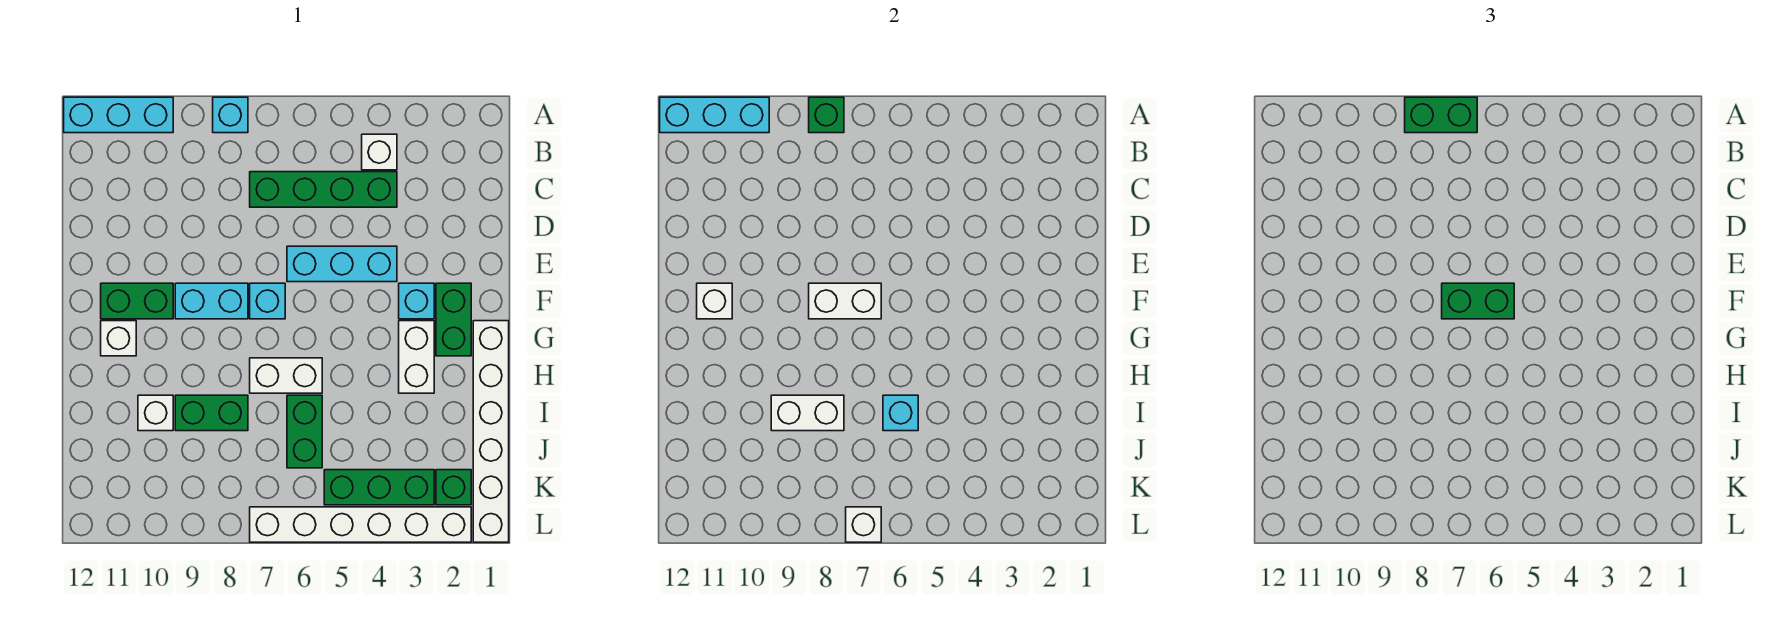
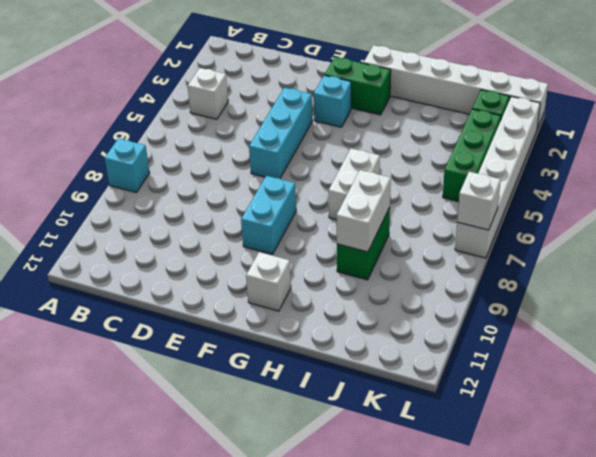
none -> cyan 1x3 brick [64,97,173,133]
none -> green 1x4 brick [250,172,397,207]
none -> cyan 1x1 brick [250,283,285,319]

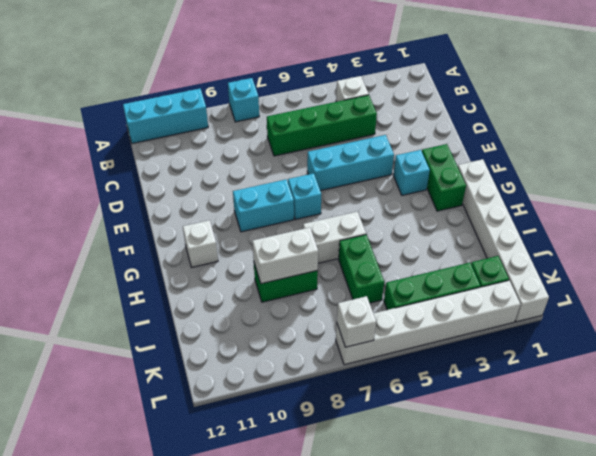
none -> green 1x2 brick [101,283,173,319]
none -> white 1x2 brick [399,321,434,393]
none -> white 1x1 brick [138,395,173,431]

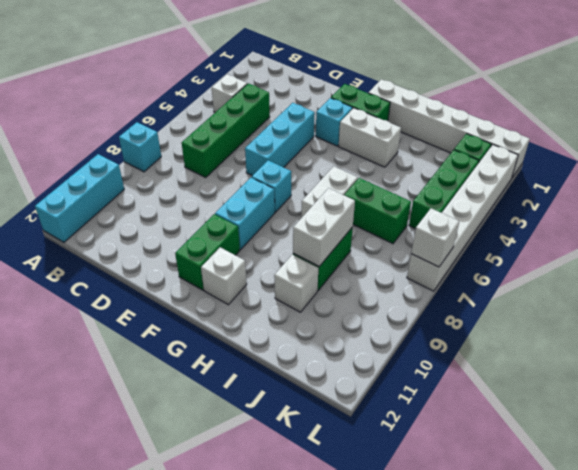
none -> green 1x1 brick [809,97,844,133]
none -> cyan 1x3 brick [660,97,769,133]
none -> white 1x2 brick [809,283,881,319]

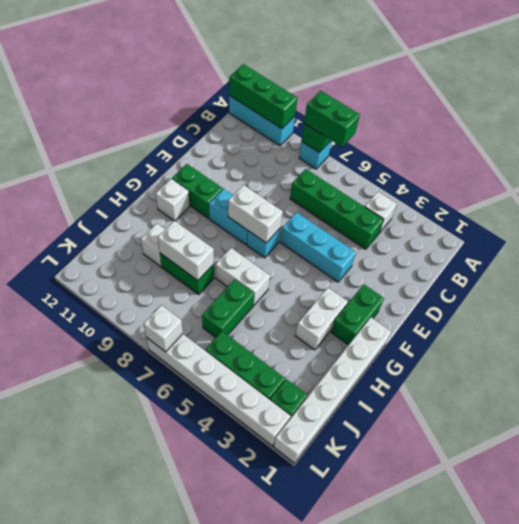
green 1x3 brick [229,64,297,129] -> cyan 1x3 brick [660,97,769,133]
none -> cyan 1x1 brick [399,283,434,319]
none -> white 1x1 brick [697,283,732,319]
none -> cyan 1x1 brick [883,395,918,431]

